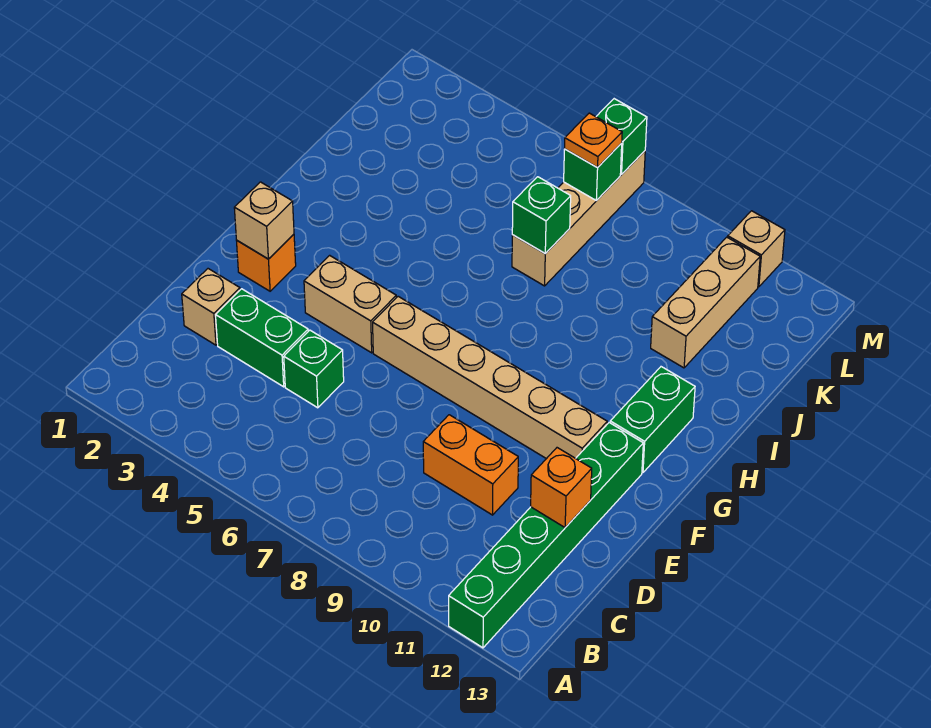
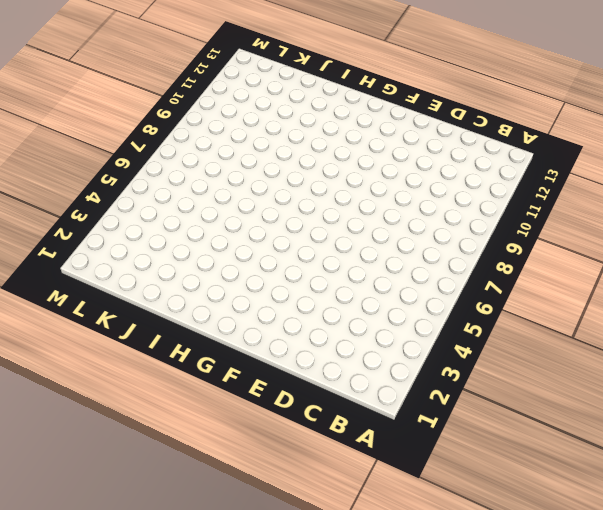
none -> green 1x6 brick [449,423,643,648]
none -> tan 1x1 brick [182,269,240,345]
none -> green 1x2 brick [216,289,308,387]

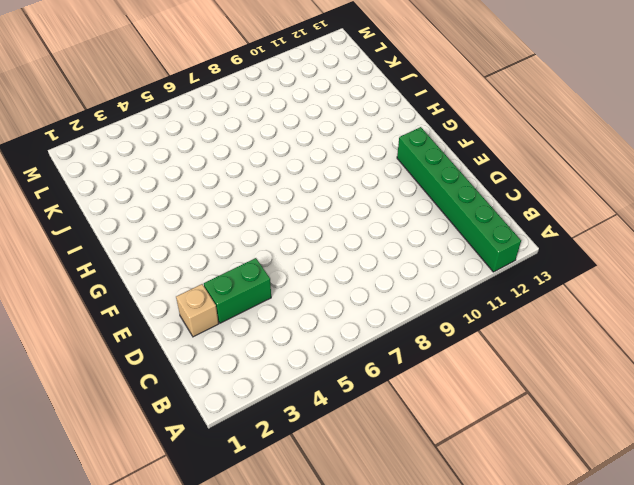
none -> green 1x1 brick [284,330,344,408]
none -> orange 1x2 brick [423,415,518,515]
none -> orange 1x1 brick [236,234,296,291]

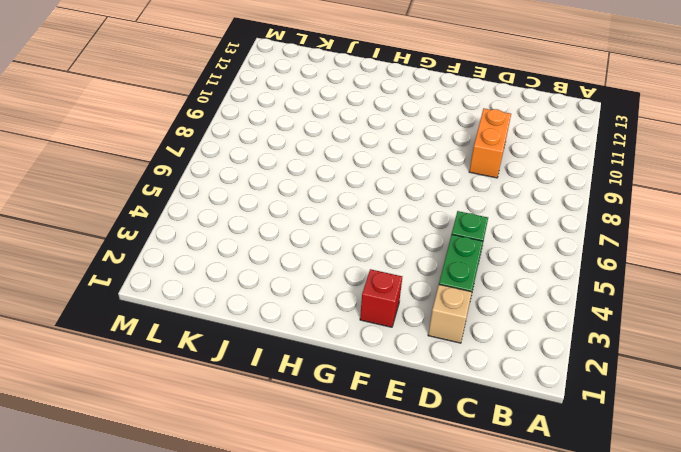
red 1x1 brick [360,269,402,327] -> orange 1x1 brick [236,234,296,291]
none -> green 1x6 brick [449,423,643,648]
none -> tan 1x2 brick [304,255,396,353]
none -> tan 1x6 brick [373,296,607,459]

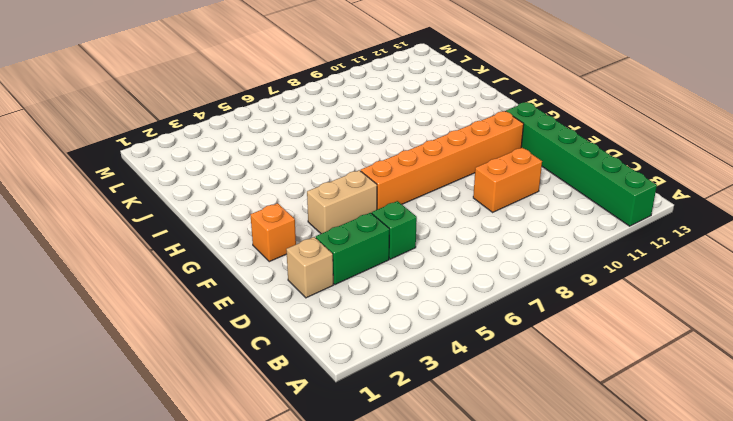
orange 1x6 brick [361,111,524,210] -> tan 1x6 brick [373,296,607,459]
none -> green 1x2 brick [610,367,695,473]
none -> tan 1x4 brick [512,151,645,286]
none -> tan 1x3 brick [651,237,760,368]

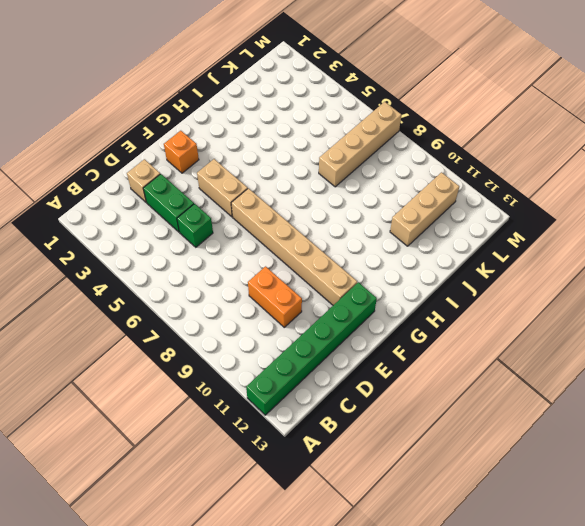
none -> green 1x2 brick [610,367,695,473]
none -> tan 1x1 brick [728,211,785,287]
none -> orange 1x1 brick [531,448,592,527]

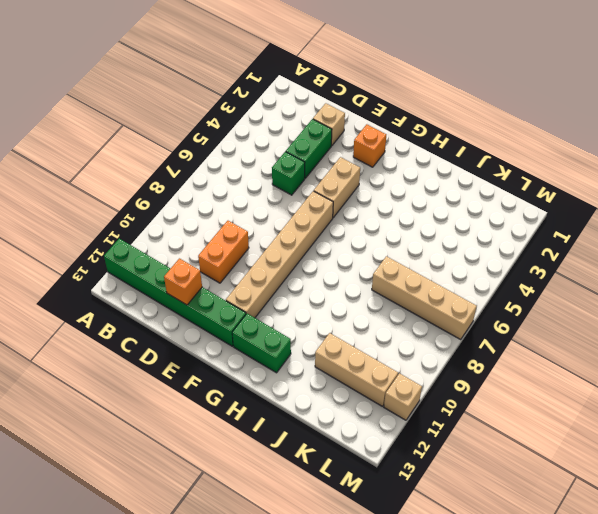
none -> tan 1x1 brick [234,182,294,259]
none -> green 1x1 brick [512,177,571,254]
none -> green 1x1 brick [564,143,622,201]

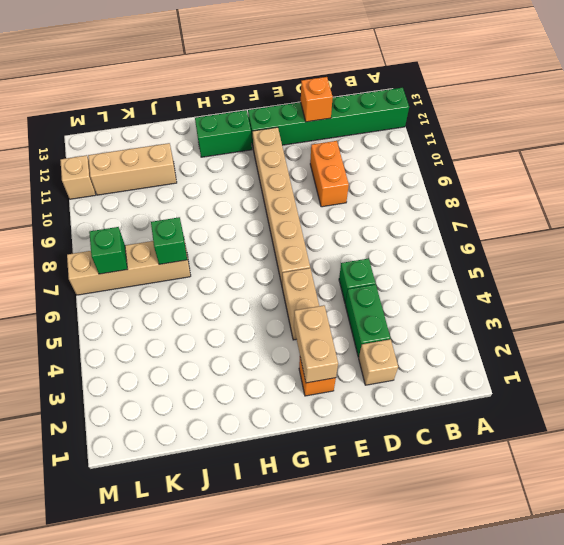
tan 1x2 brick [294,305,338,383] -> tan 1x1 brick [234,182,294,259]
none -> green 1x1 brick [596,99,647,174]
none -> orange 1x1 plate [564,113,622,168]

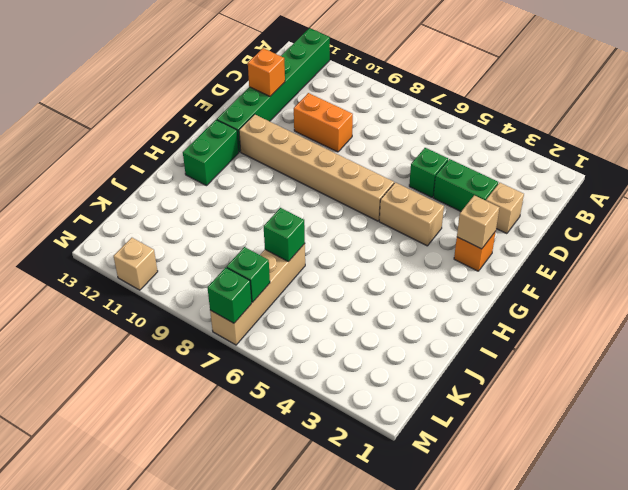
none -> tan 1x3 brick [651,237,760,368]
none -> orange 1x1 plate [564,113,622,168]

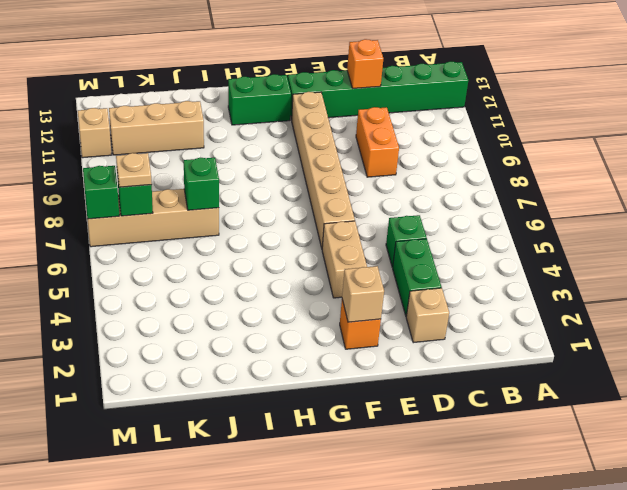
tan 1x1 plate [116,153,152,187] -> orange 1x1 plate [564,113,622,168]

